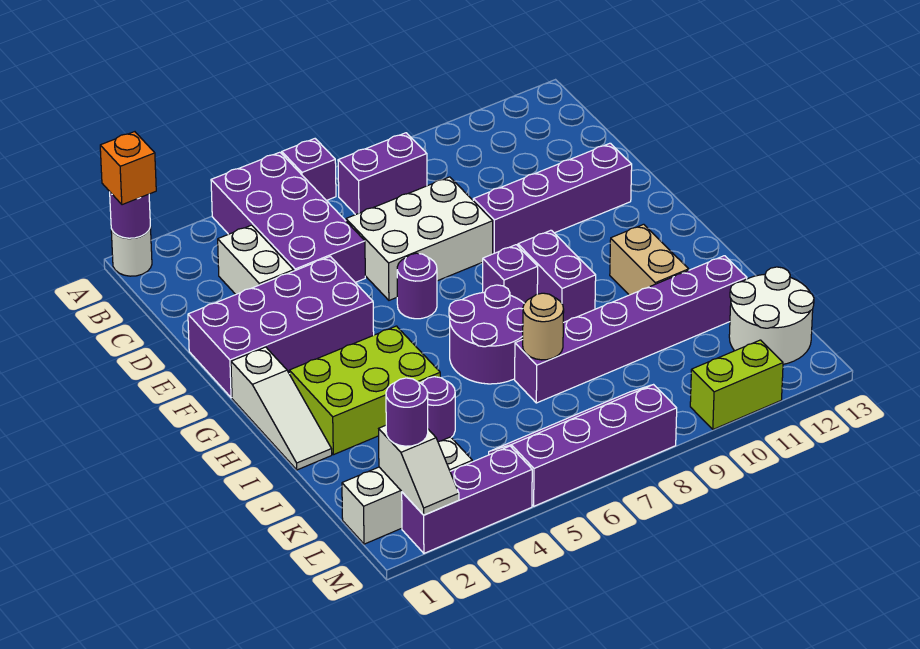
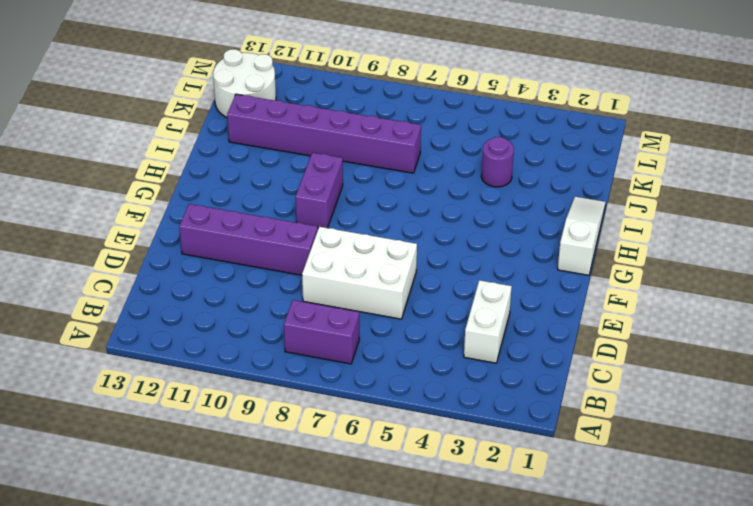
none -> white 1x1 round brick [111,227,152,276]
none -> purple 2x4 brick [211,152,365,282]
none -> purple 1x1 brick [282,139,336,201]

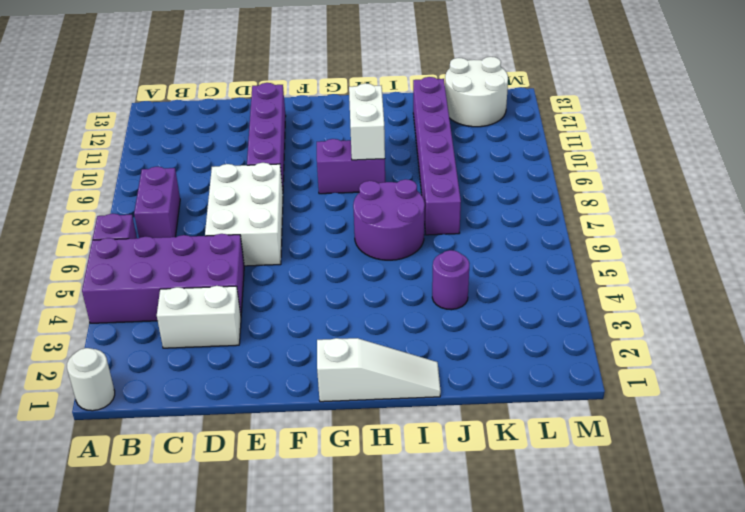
white 1x2 brick [349,83,385,160] -> none
none -> purple 2x4 brick [188,256,374,398]
none -> purple 1x1 round brick [397,253,437,319]
none -> purple 1x1 brick [483,245,538,303]

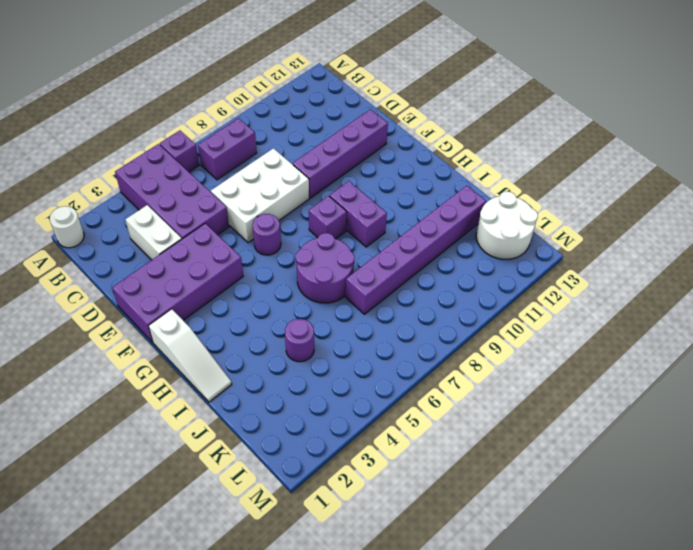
none -> lime 2x3 brick [289,326,440,455]
none -> tan 1x2 brick [610,224,689,295]
none -> white 1x3 brick [342,437,472,544]

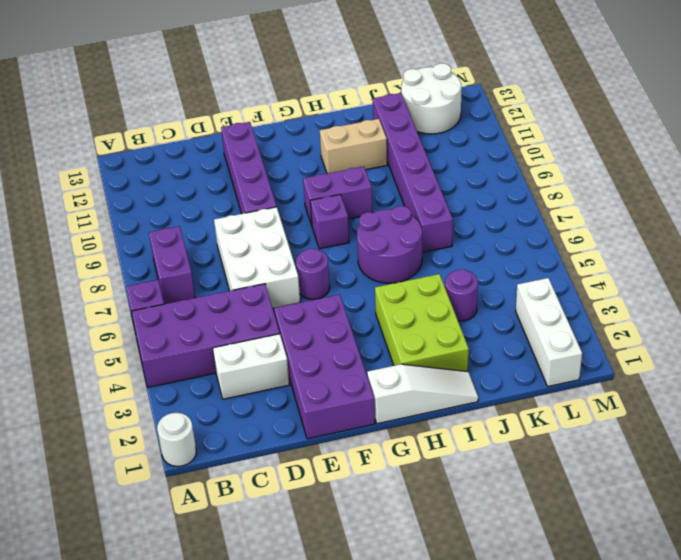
none -> purple 2x4 slope [489,385,677,506]
none -> purple 1x3 brick [402,446,532,553]
none -> lime 1x2 brick [690,340,783,429]

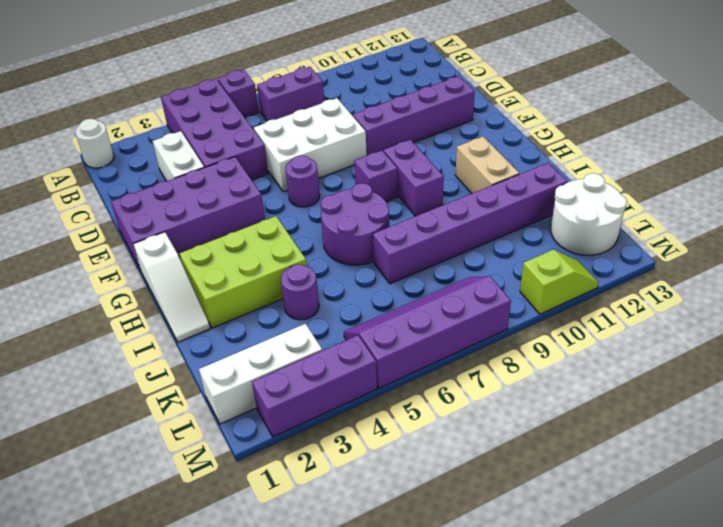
lime 1x2 slope [520,250,599,314] -> lime 1x2 brick [690,340,783,429]
none -> purple 1x1 round brick [110,192,150,238]
none -> tan 1x1 round brick [523,293,564,360]
none -> white 1x2 slope [379,425,459,515]

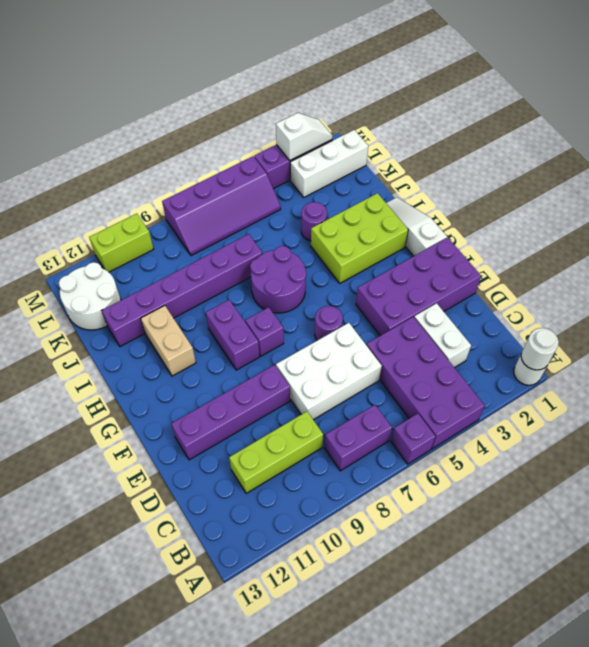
white 1x1 round brick [521,328,559,370] -> purple 1x1 round brick [110,192,150,238]
lime 1x3 brick [229,411,323,493] -> none
white 1x2 slope [276,113,332,160] -> white 1x2 slope turned to [379,425,459,515]
none -> tan 1x1 round brick [523,293,564,360]
none -> orange 1x1 brick [100,132,156,205]
none -> purple 1x1 round brick [386,378,428,446]

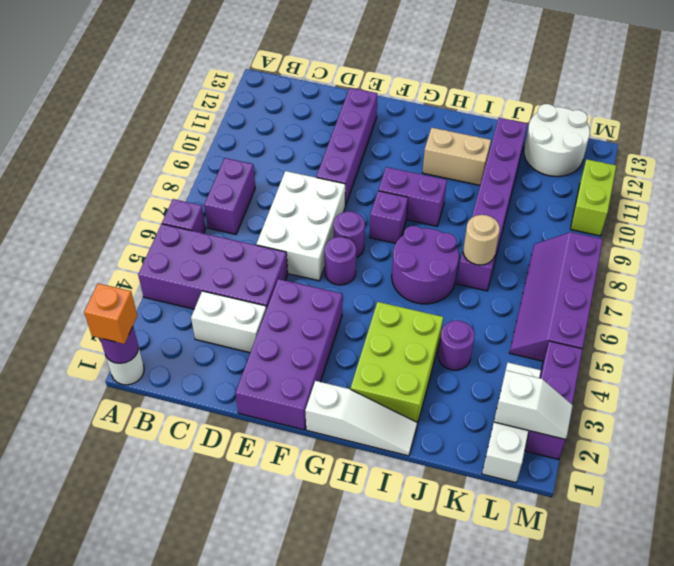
purple 1x1 round brick [334,211,365,258] -> purple 1x1 round brick moved to [386,378,428,446]

